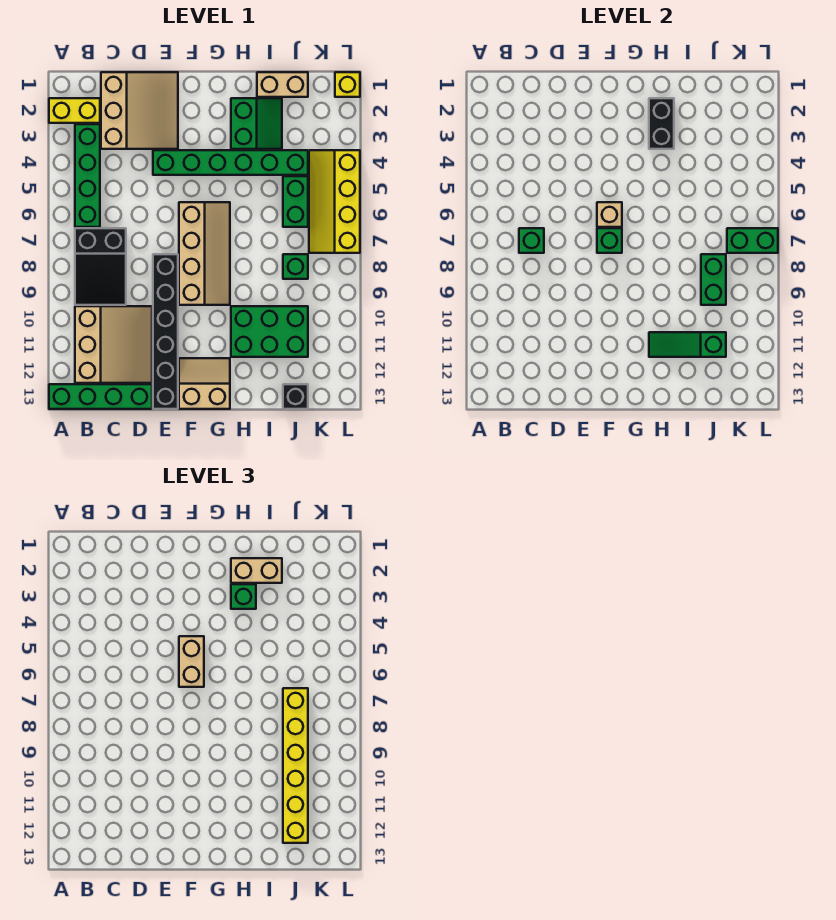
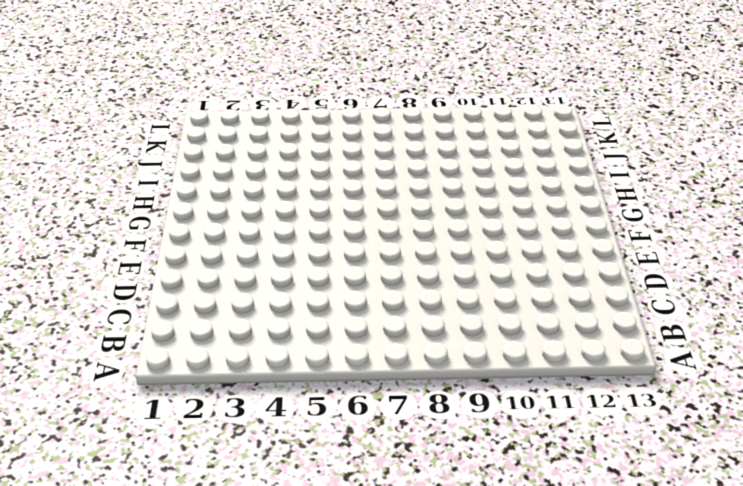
none -> yellow 1x2 brick [49,98,100,123]
none -> green 1x4 brick [49,384,152,409]
none -> green 1x4 brick [75,124,100,227]

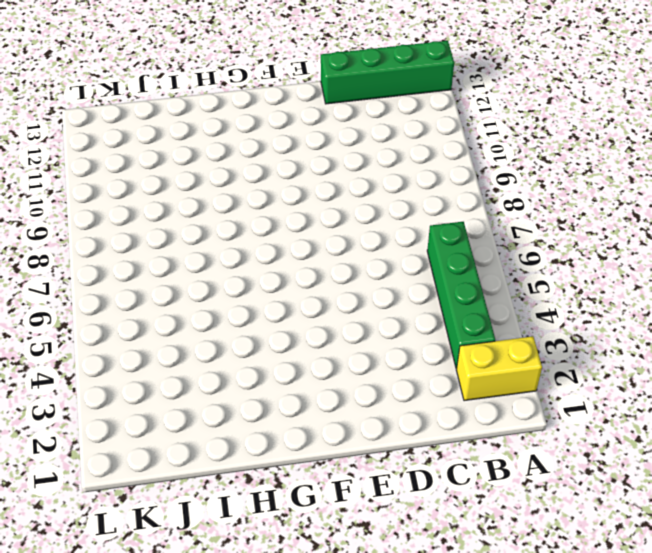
none -> black 2x3 slope [75,228,126,305]
none -> tan 3x3 slope [75,306,152,383]
none -> tan 3x3 slope [101,72,178,149]

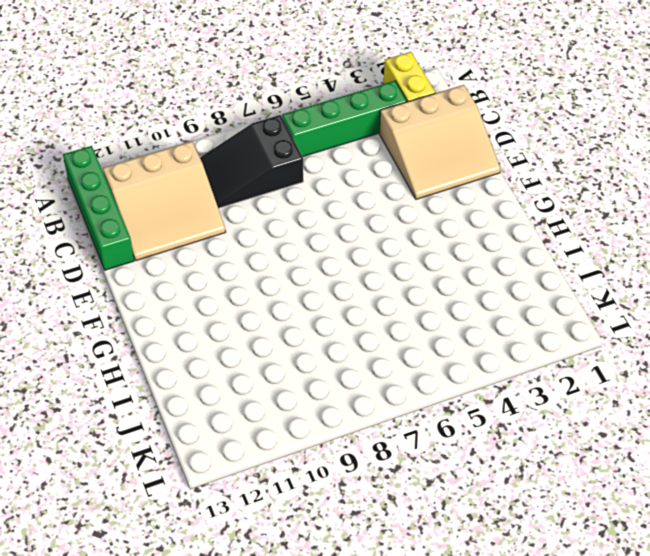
none -> green 1x6 brick [153,150,308,175]
none -> black 1x6 brick [153,254,178,409]
none -> tan 2x4 slope [179,202,230,305]

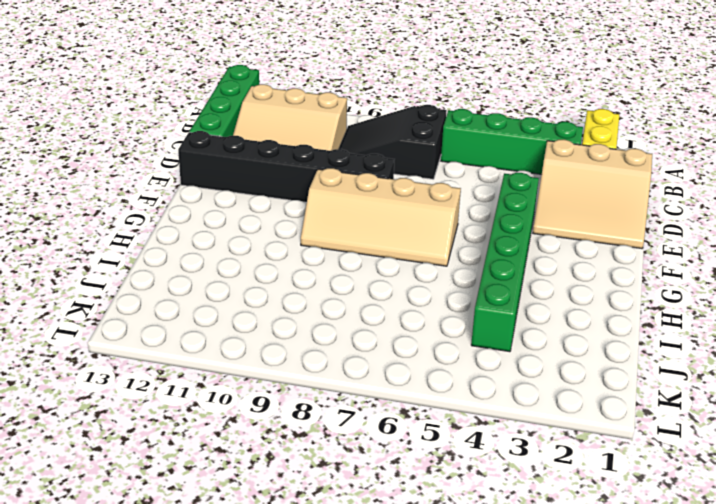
none -> tan 2x2 slope [179,358,230,409]
none -> green 2x2 slope [231,98,282,149]
none -> green 2x3 brick [231,306,308,357]

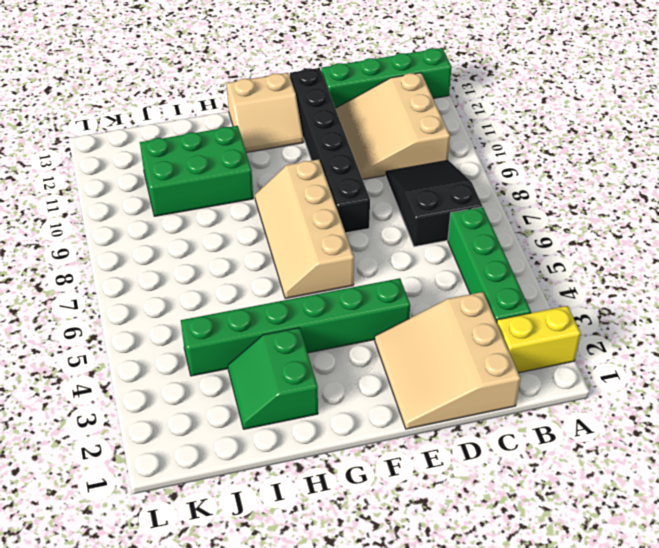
none -> tan 1x2 brick [257,72,308,97]
none -> green 1x2 brick [283,176,308,227]
none -> green 1x1 brick [283,254,308,279]

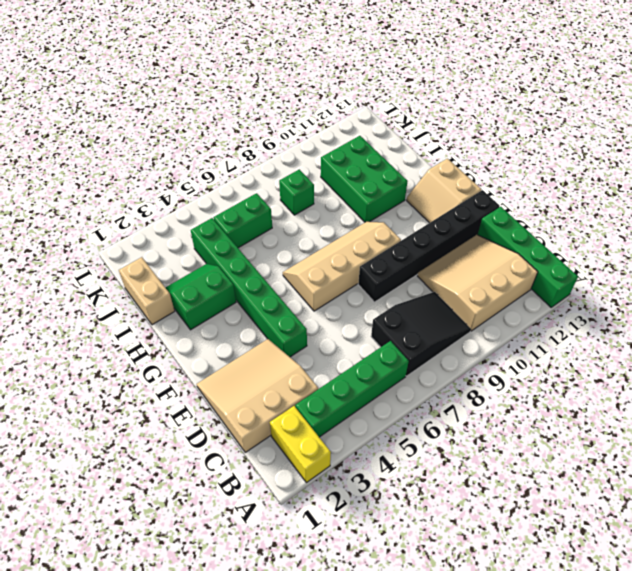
none -> black 1x1 brick [283,384,308,409]
none -> yellow 2x4 slope [309,150,360,253]
none -> yellow 1x1 brick [335,72,360,97]

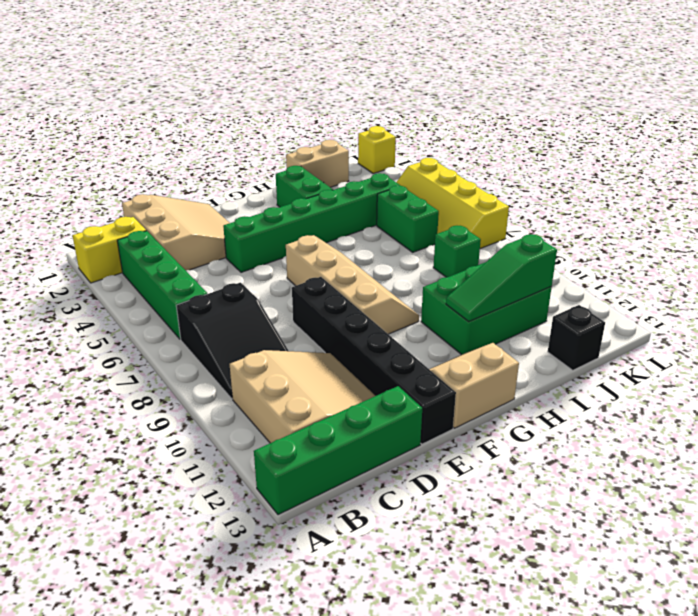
none -> green 1x1 brick [519,228,544,253]
none -> tan 1x1 brick [597,202,622,227]
none -> green 1x1 brick [597,228,622,253]

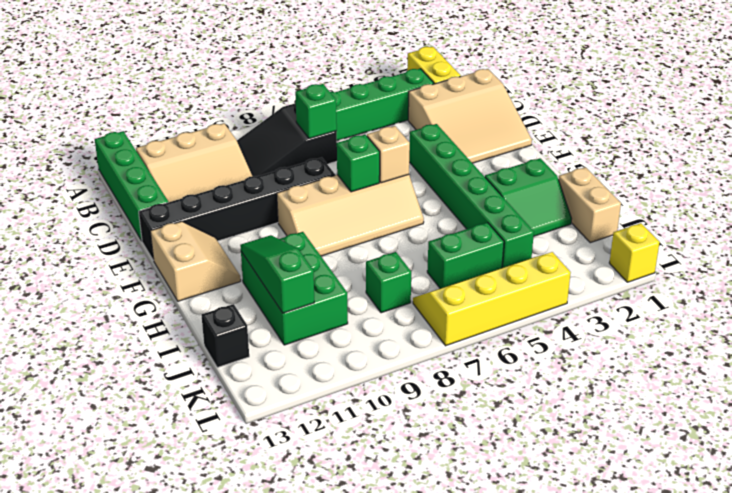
none -> black 1x2 brick [649,98,674,149]
none -> green 1x2 brick [701,254,726,305]
none -> green 1x2 brick [727,228,778,253]

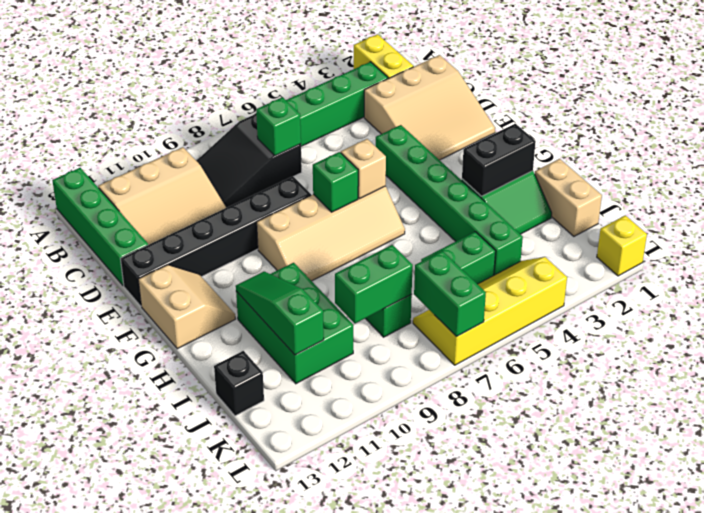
none -> tan 1x2 brick [179,636,204,687]
none -> tan 1x2 brick [231,558,282,583]
none -> green 1x1 brick [231,584,256,609]

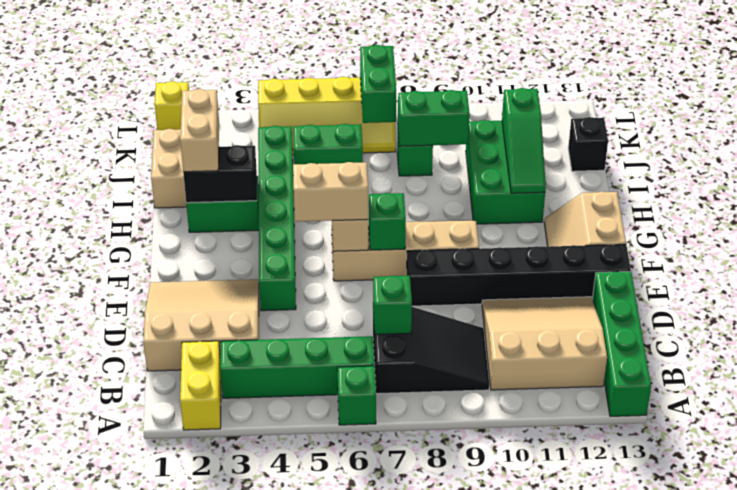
green 1x1 brick [337,366,376,425] -> green 1x1 brick moved to [231,584,256,609]
none -> yellow 1x6 brick [283,688,308,843]

